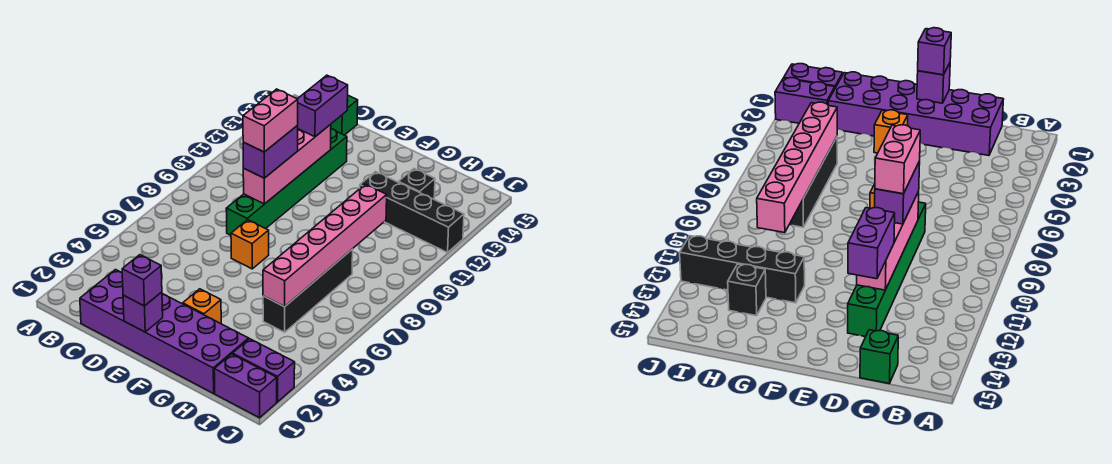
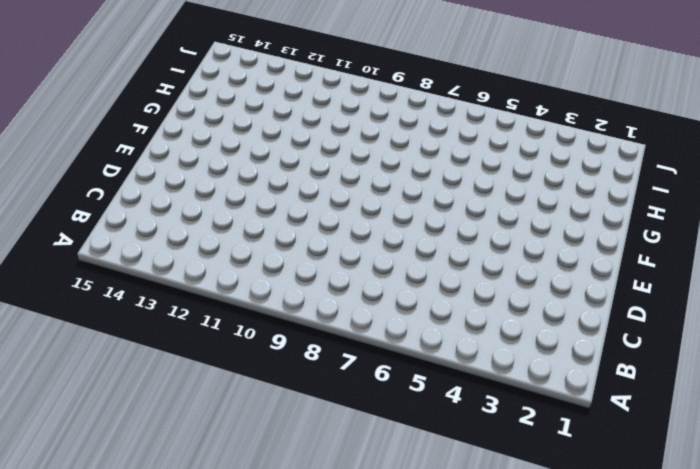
none -> purple 2x6 brick [80,270,249,393]
none -> green 1x1 brick [331,96,358,135]
none -> green 1x6 brick [226,129,347,235]

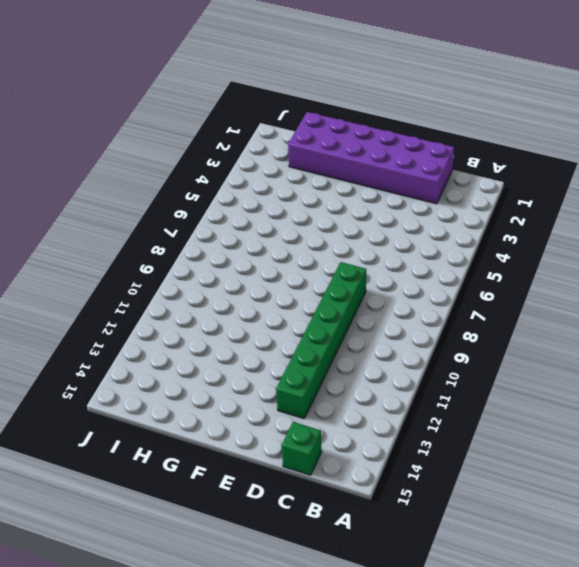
none -> orange 1x1 brick [231,220,269,269]
none -> orange 1x1 brick [183,289,221,324]
none -> black 1x4 brick [360,172,464,253]

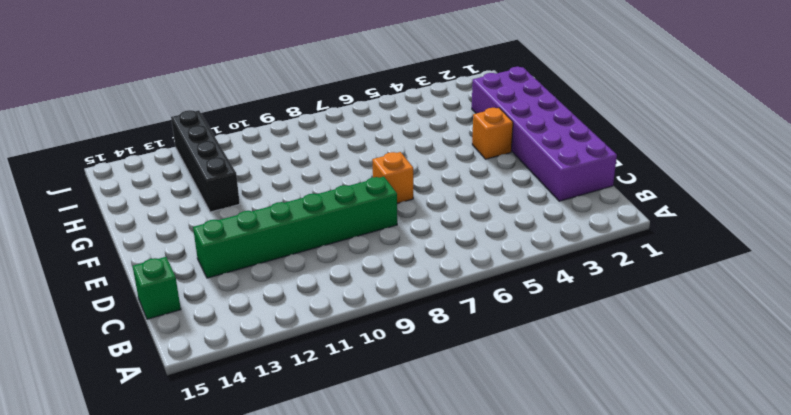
none -> black 1x4 brick [263,249,353,332]
none -> black 1x1 brick [398,169,435,199]
none -> purple 1x2 brick [214,354,277,418]

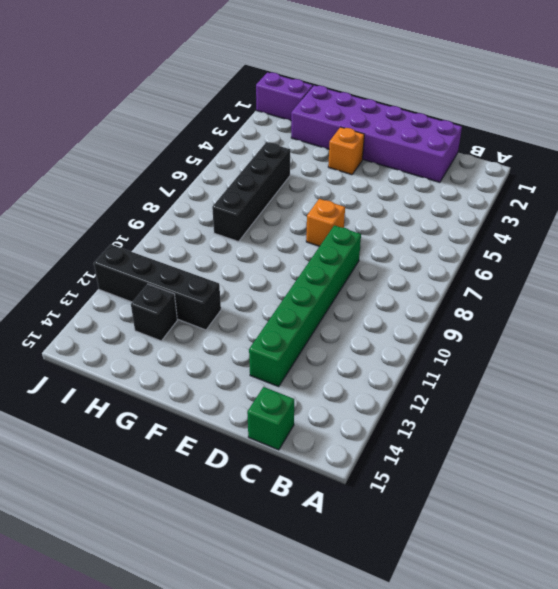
none -> purple 1x2 brick [233,339,295,402]
none -> pink 1x4 brick [243,124,331,204]
none -> purple 1x1 brick [123,292,163,332]

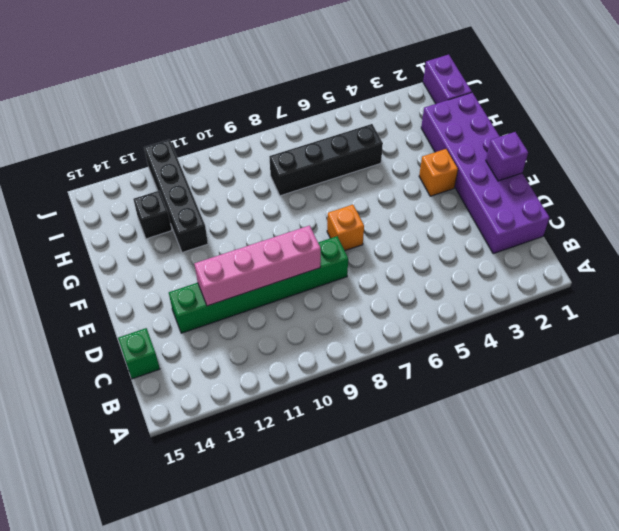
none -> purple 1x2 brick [233,339,295,402]
none -> pink 1x6 brick [263,184,387,307]
none -> purple 1x2 brick [243,126,298,178]

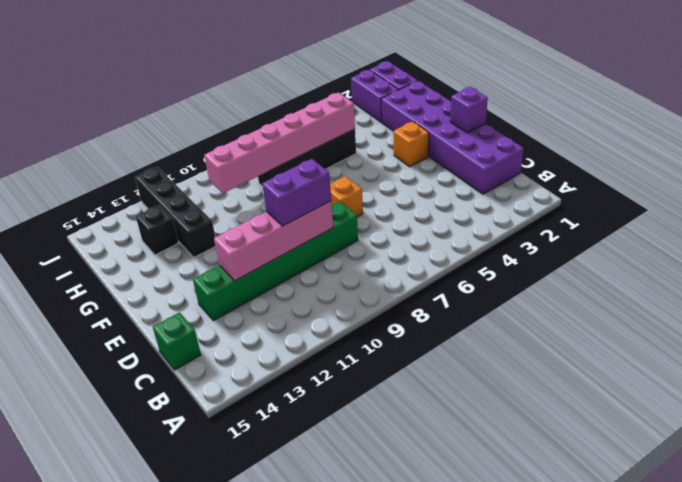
none -> purple 1x2 brick [297,75,348,137]
none -> purple 1x1 brick [122,255,162,306]
none -> pink 1x2 brick [243,89,298,152]

